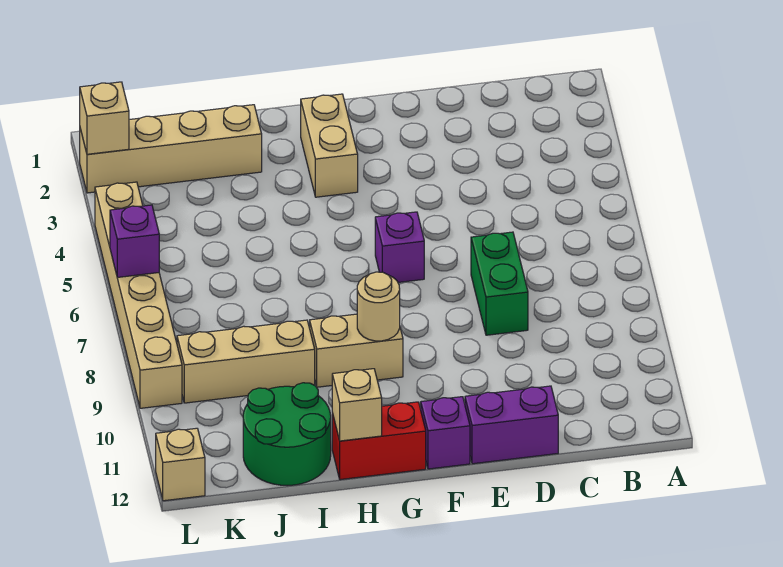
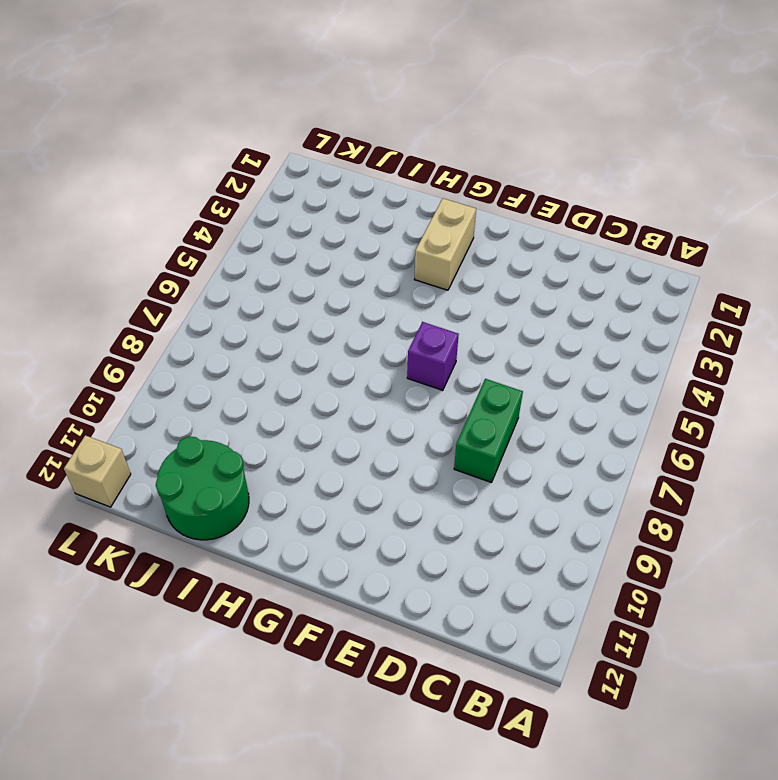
none -> purple 1x2 brick [465,386,558,464]
none -> purple 1x1 brick [421,397,470,469]
none -> tan 1x2 brick [310,314,403,387]

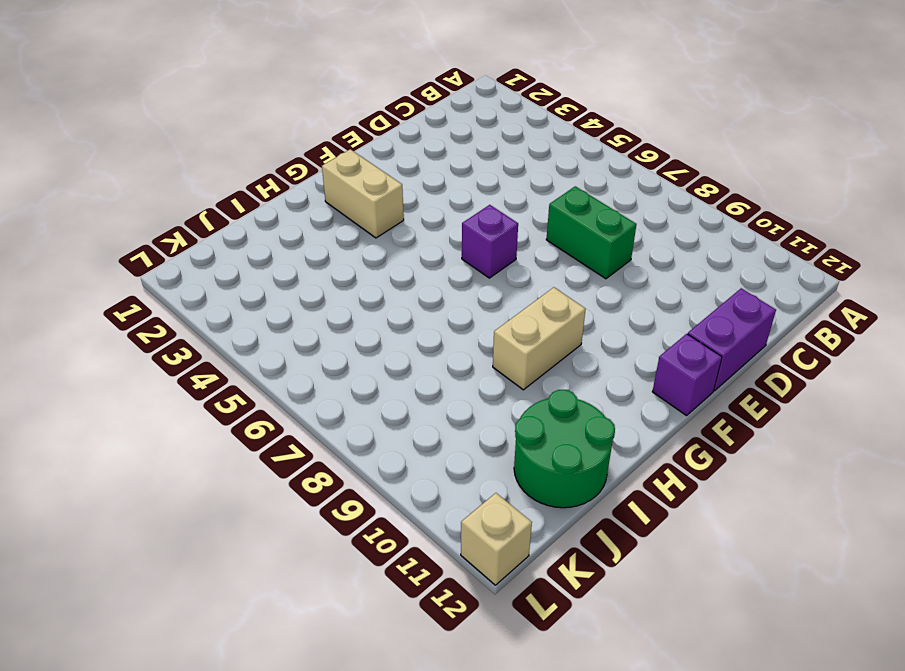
none -> red 1x2 brick [332,402,426,480]
none -> tan 1x4 brick [80,105,262,193]
none -> tan 1x3 brick [177,320,315,403]

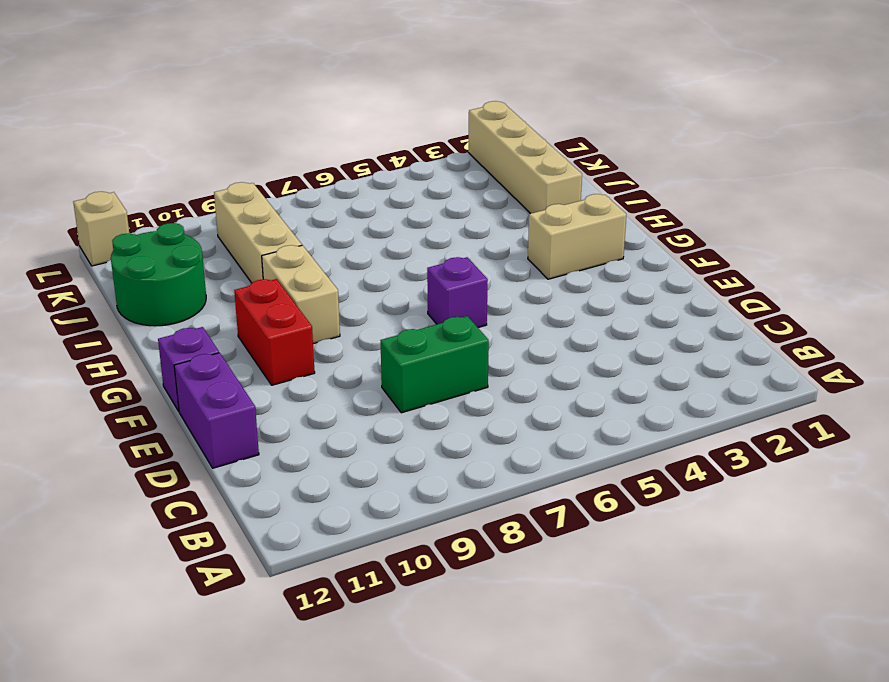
red 1x2 brick [234,279,315,385] -> red 1x2 brick moved to [332,402,426,480]
none -> tan 1x6 brick [95,182,182,408]
none -> tan 1x1 round brick [357,272,400,341]
none -> tan 1x1 brick [332,369,382,441]

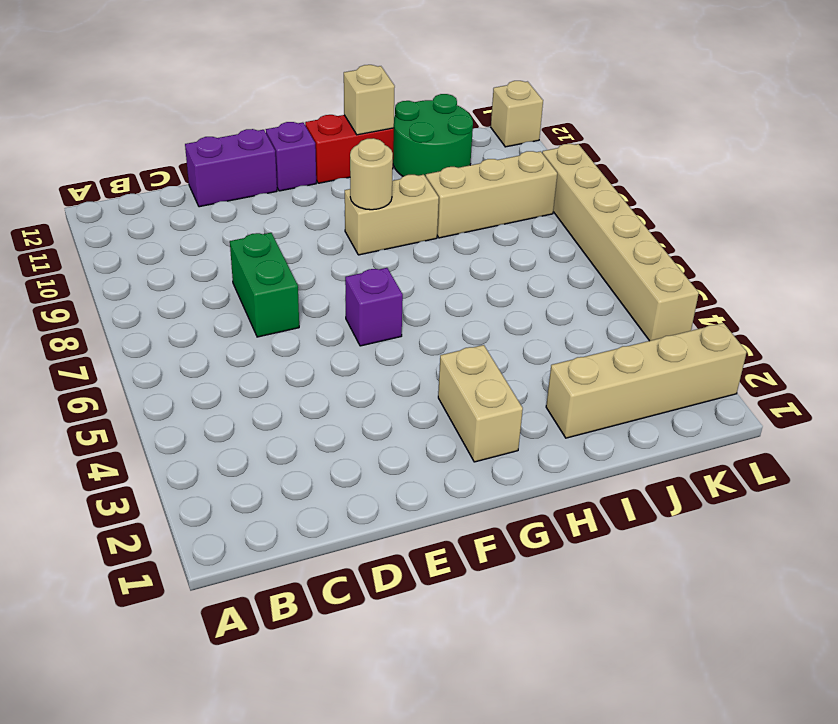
none -> tan 1x1 brick [80,82,129,154]
none -> purple 1x1 brick [110,205,159,277]

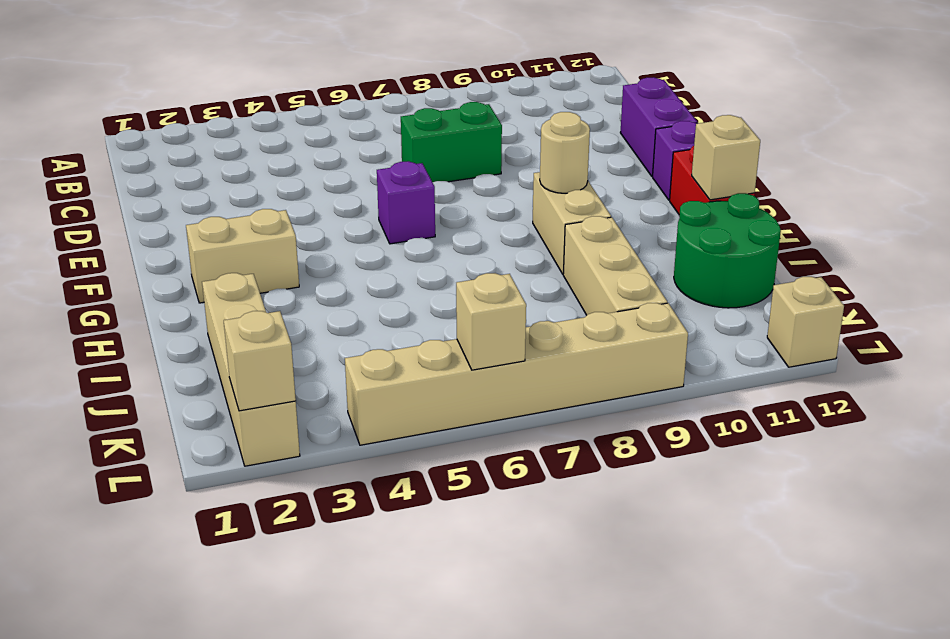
tan 1x1 brick [456,273,526,370] -> purple 1x1 brick [110,205,159,277]

